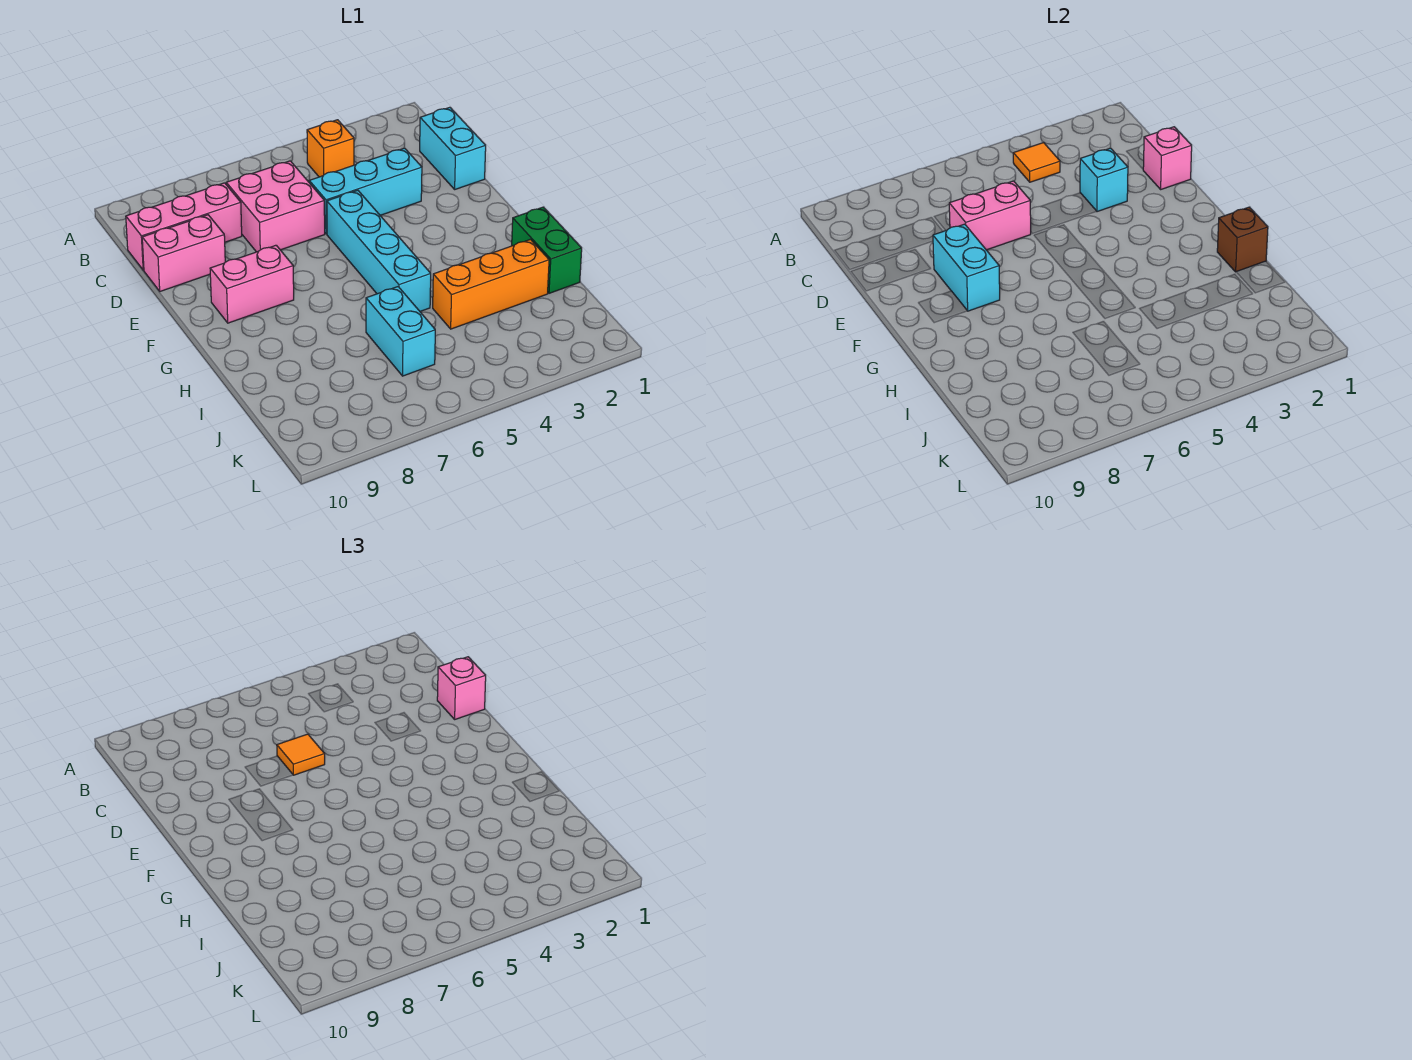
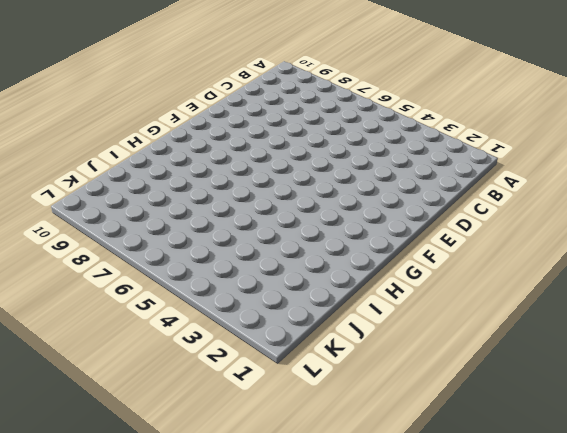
none -> orange 1x1 brick [307,120,354,177]
none -> cyan 1x2 brick [420,107,486,189]
none -> pink 2x2 brick [226,161,325,252]

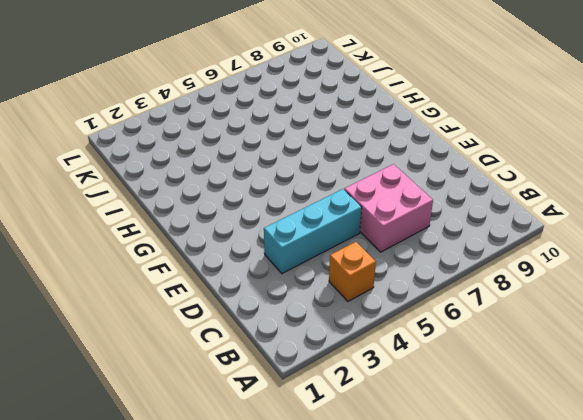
none -> cyan 1x2 brick [420,107,486,189]
none -> pink 1x3 brick [126,183,242,270]
none -> pink 1x2 brick [142,215,225,291]

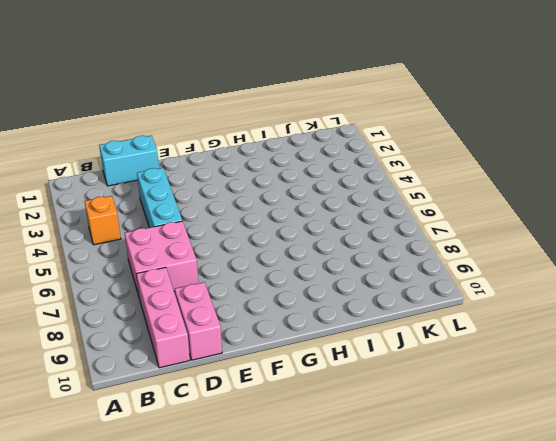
none -> cyan 1x4 brick [327,190,431,311]
none -> pink 1x2 brick [210,245,294,323]
none -> green 1x2 brick [512,207,582,293]

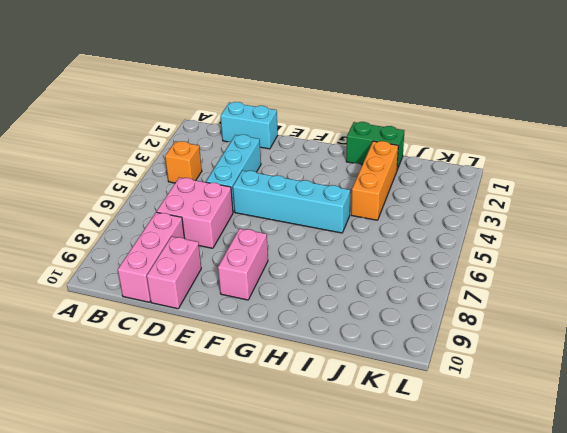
none -> cyan 1x2 brick [366,287,435,376]
none -> orange 1x1 tile [1013,143,1060,182]
none -> pink 1x1 brick [1143,127,1192,189]

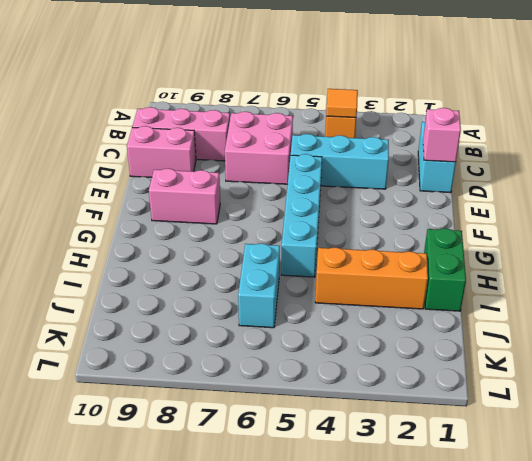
none -> cyan 1x1 brick [1080,148,1128,212]
none -> pink 1x2 brick [949,181,1031,250]
none -> cyan 1x2 brick [933,224,1000,311]

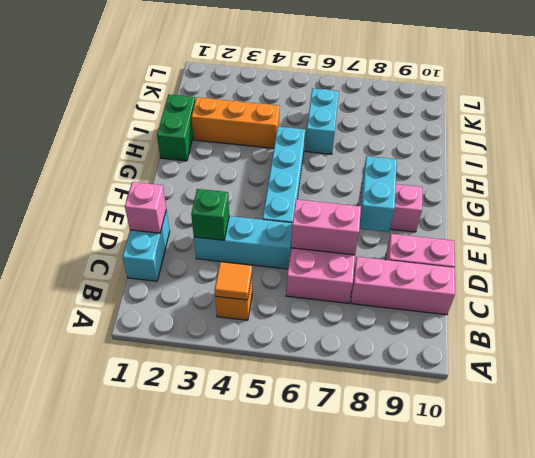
green 1x1 brick [191,189,229,240] -> cyan 1x1 brick [1080,148,1128,212]
none -> brown 1x1 brick [1217,207,1268,272]
none -> pink 1x1 brick [437,657,486,719]
none -> orange 1x1 tile [277,734,325,775]

